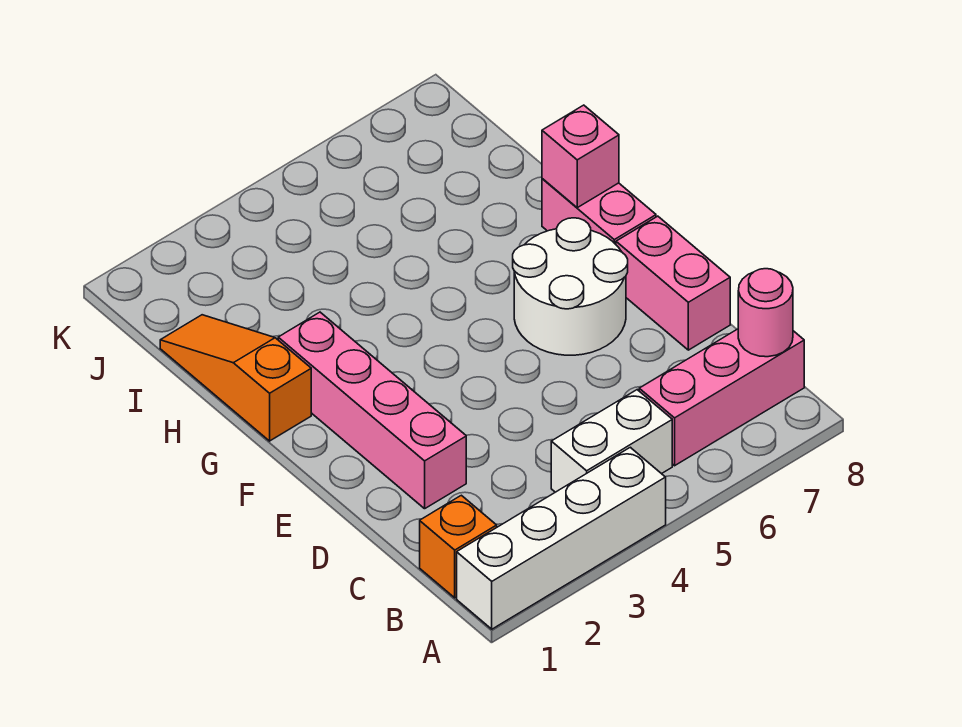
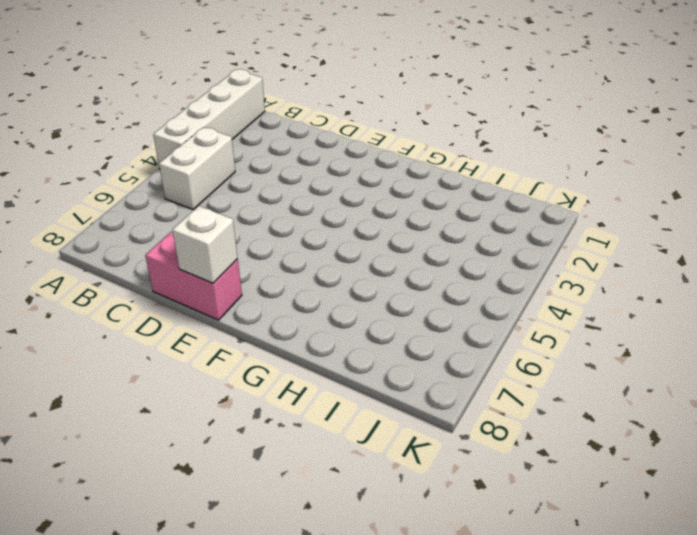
white 1x1 brick [172,206,238,283] -> none
none -> orange 1x1 brick [420,495,497,598]
none -> pink 1x3 brick [639,329,804,466]

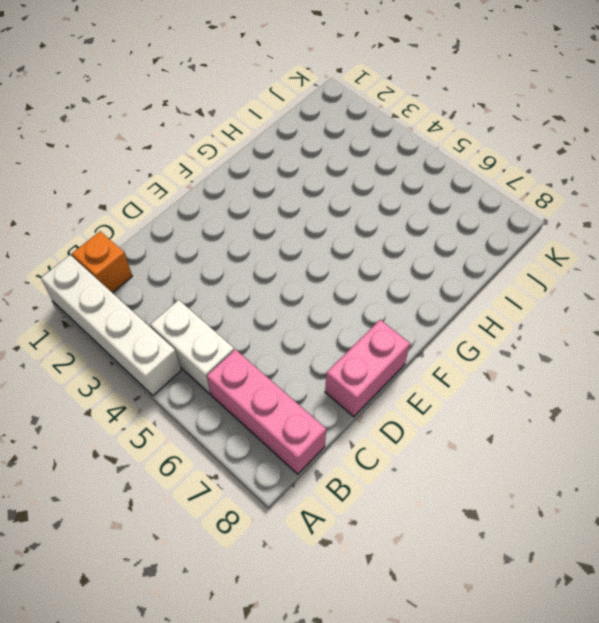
none -> pink 1x4 brick [278,312,466,509]
none -> white 2x2 round brick [513,218,628,355]

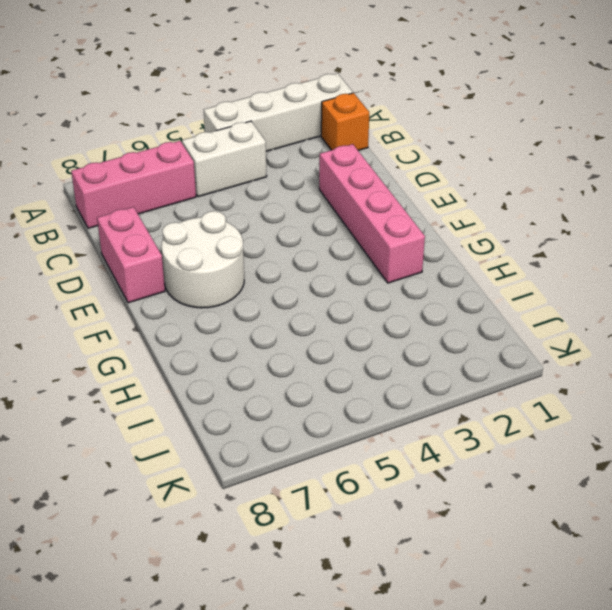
none -> pink 1x2 brick [542,179,656,244]
none -> orange 1x3 slope [160,315,311,441]

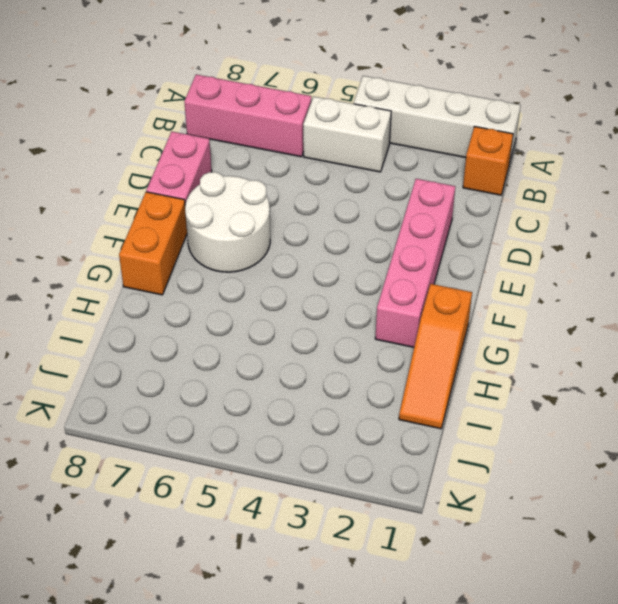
orange 1x2 brick [119,192,187,295] -> pink 1x2 brick [542,179,656,244]
none -> pink 1x1 round brick [738,269,793,357]
none -> pink 1x1 brick [542,105,619,208]

